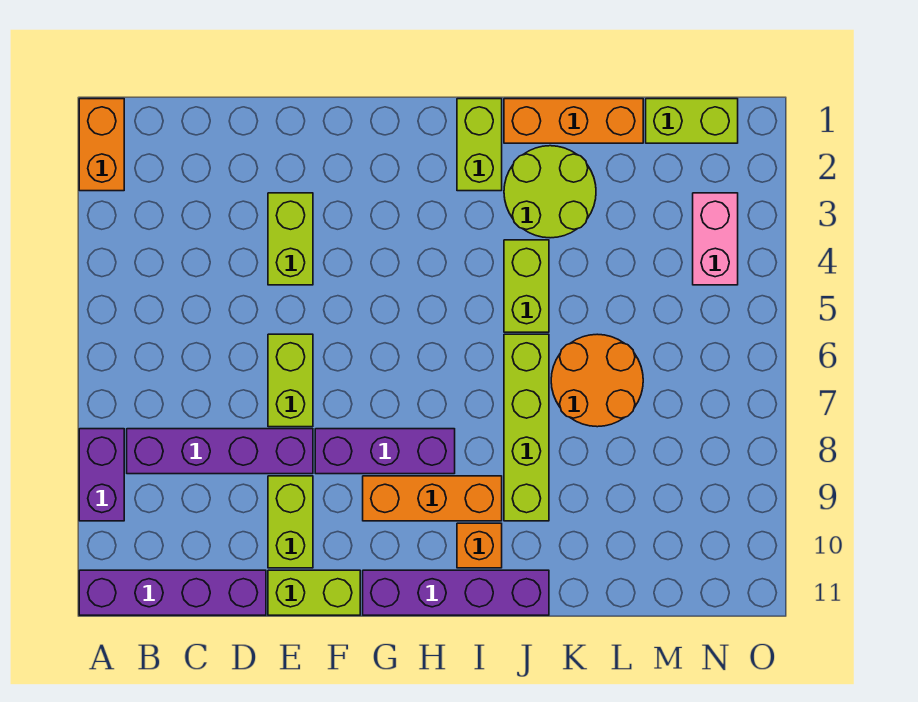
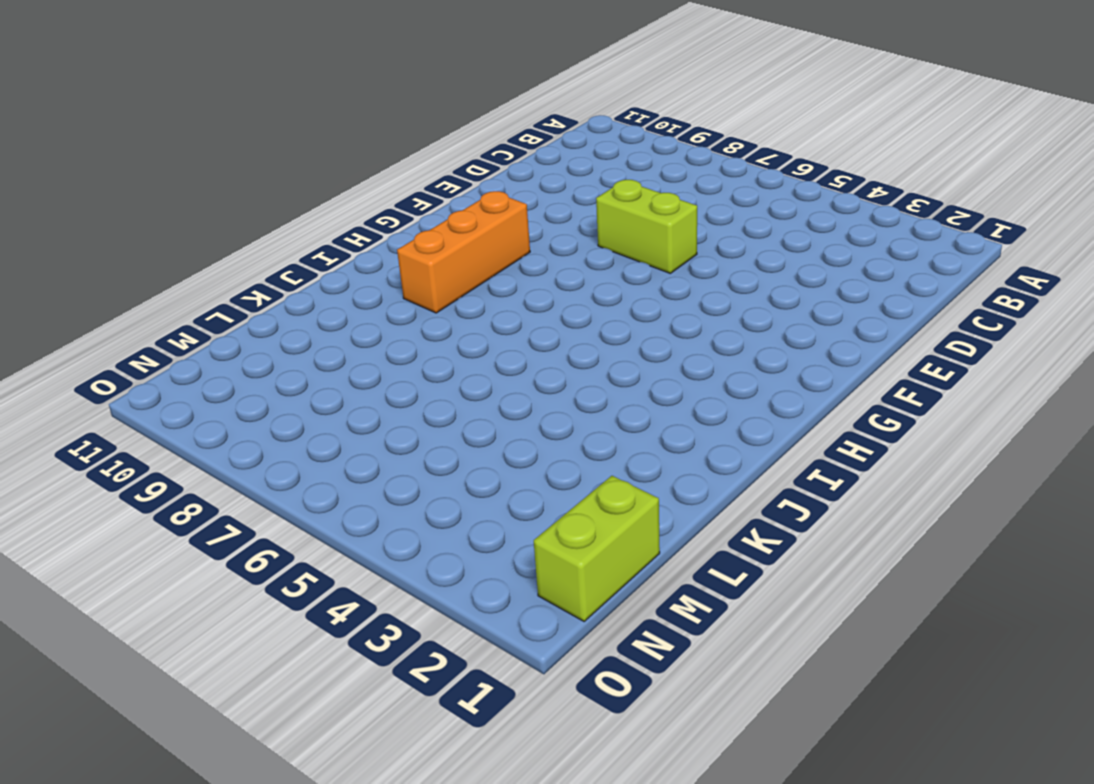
none -> orange 1x2 brick [79,99,124,191]
none -> purple 1x2 brick [79,429,124,521]
none -> purple 1x4 brick [79,570,266,615]

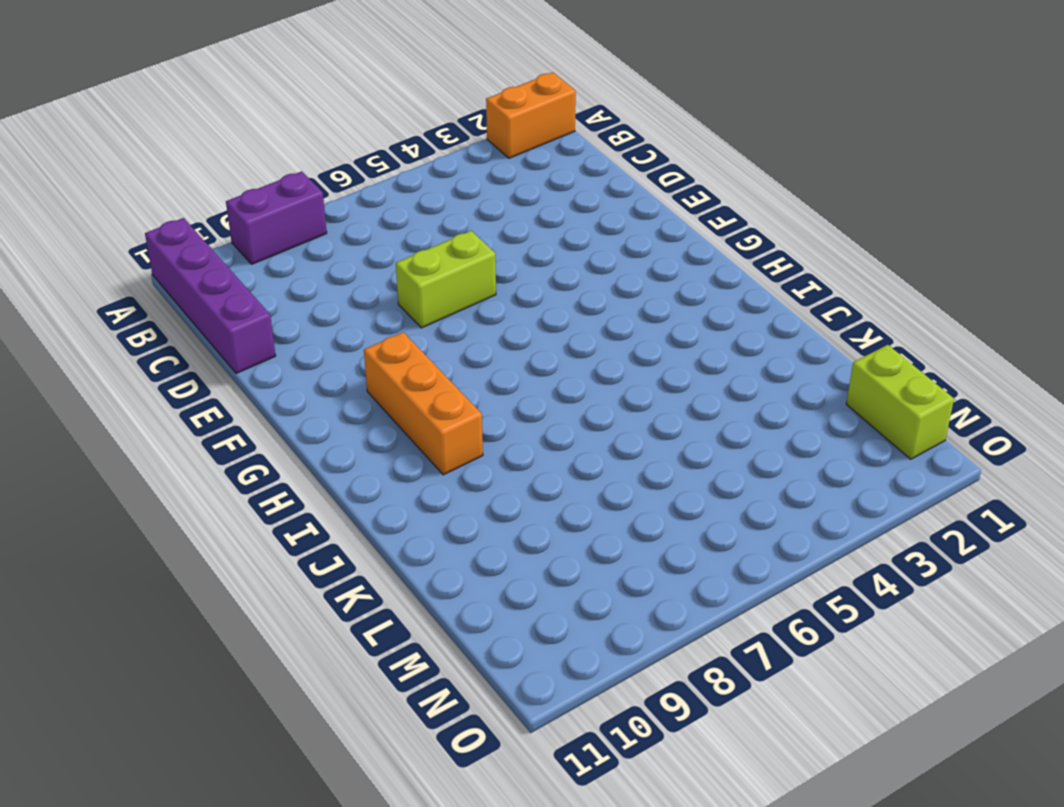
none -> purple 1x4 brick [127,429,313,474]
none -> lime 1x2 brick [268,193,313,285]
none -> lime 1x2 brick [268,476,313,568]

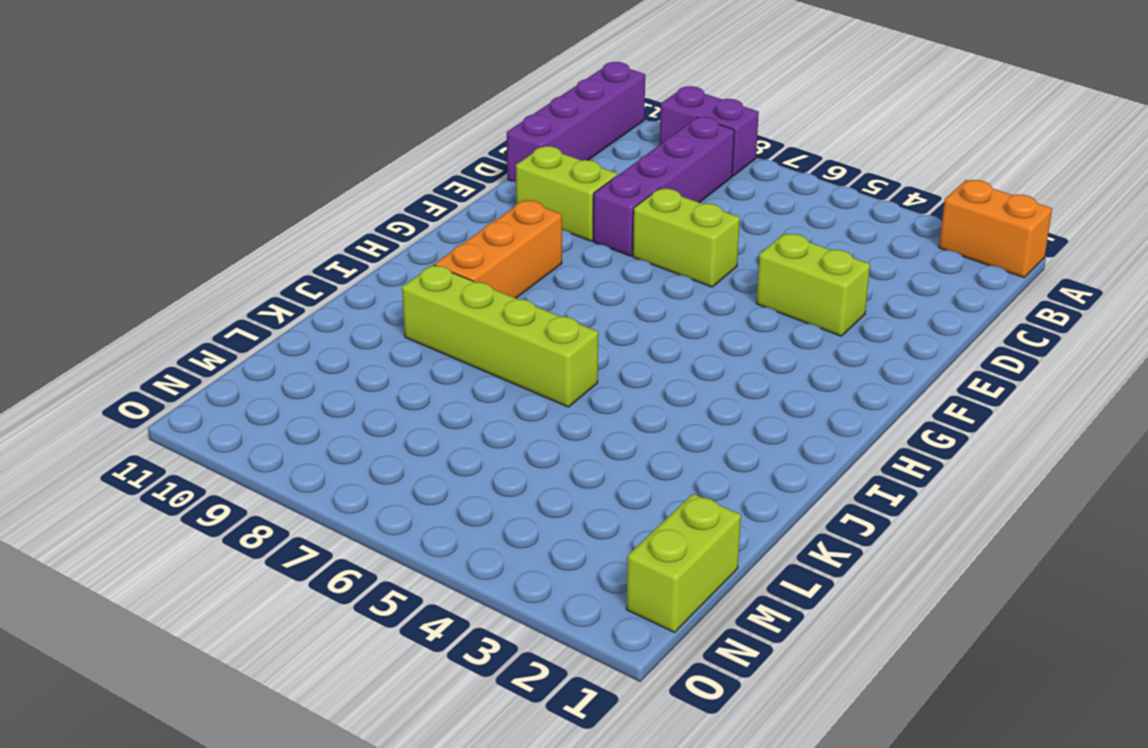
none -> lime 1x2 brick [268,570,360,615]
none -> purple 1x3 brick [315,429,455,474]
none -> purple 1x4 brick [363,570,549,615]

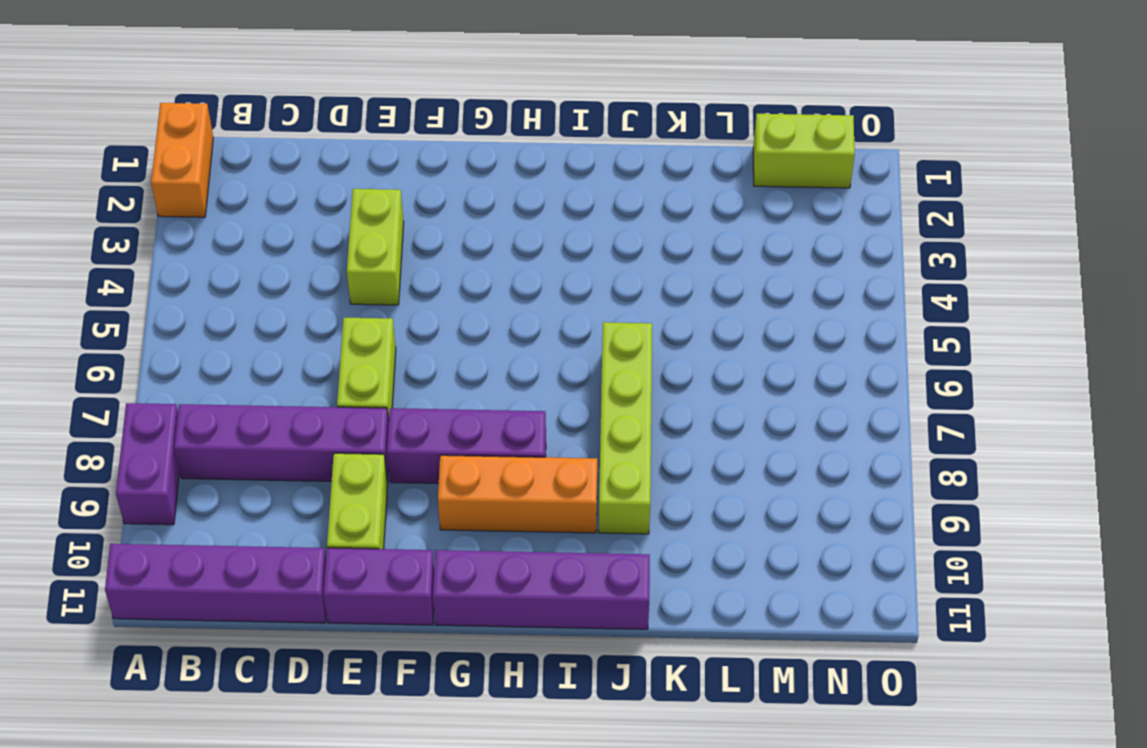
purple 1x2 brick [323,548,434,625] -> lime 1x2 brick [268,570,360,615]
none -> lime 1x2 brick [457,99,502,191]
none -> orange 1x1 brick [457,523,502,568]
none -> orange 1x3 brick [504,99,643,143]

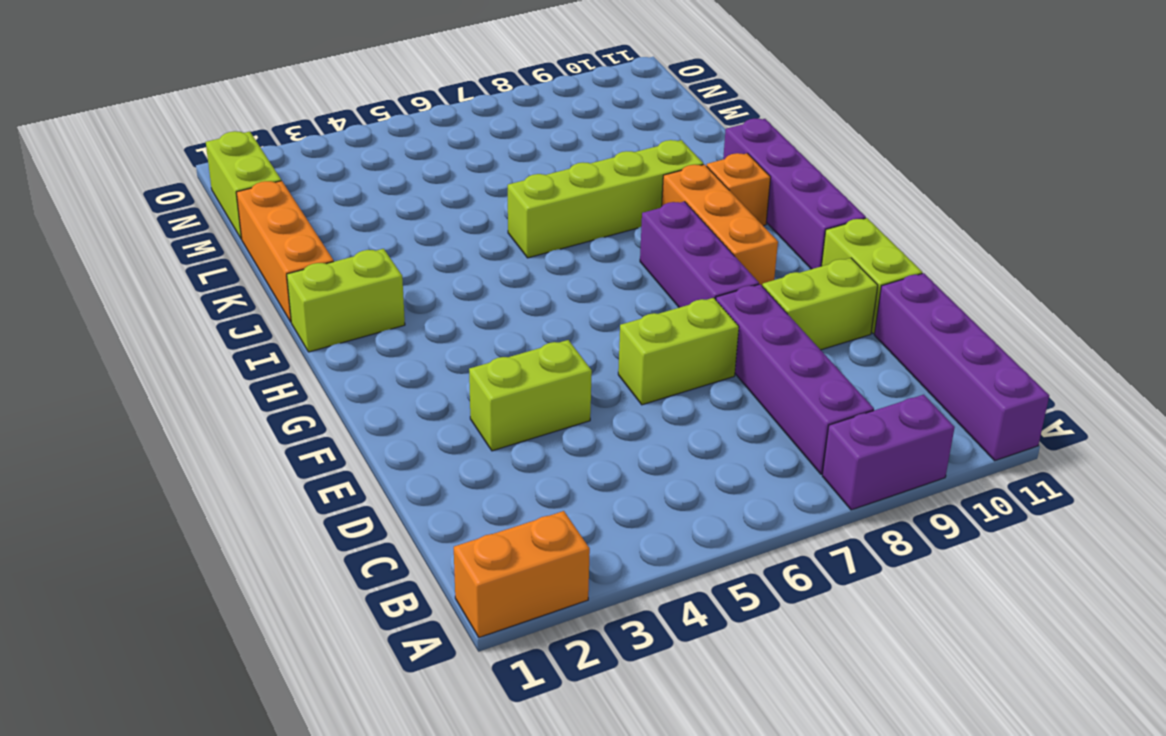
none -> lime 2x2 round brick [504,146,596,238]
none -> lime 1x2 brick [504,240,549,332]
none -> orange 2x2 round brick [551,334,643,427]

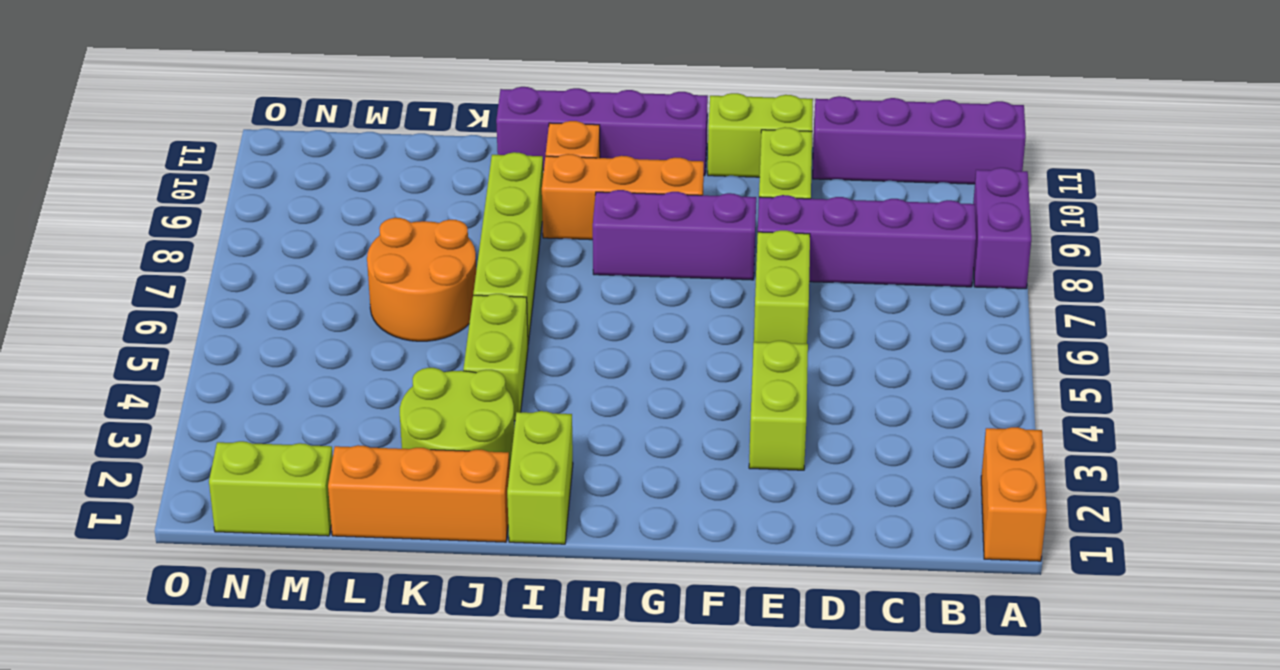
none -> pink 1x2 brick [693,193,738,285]

